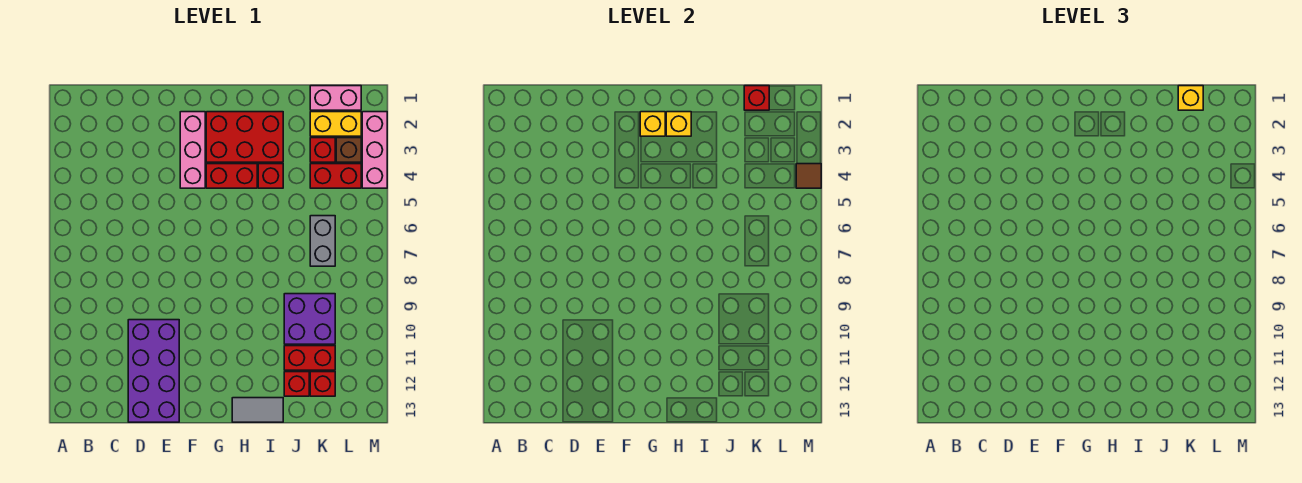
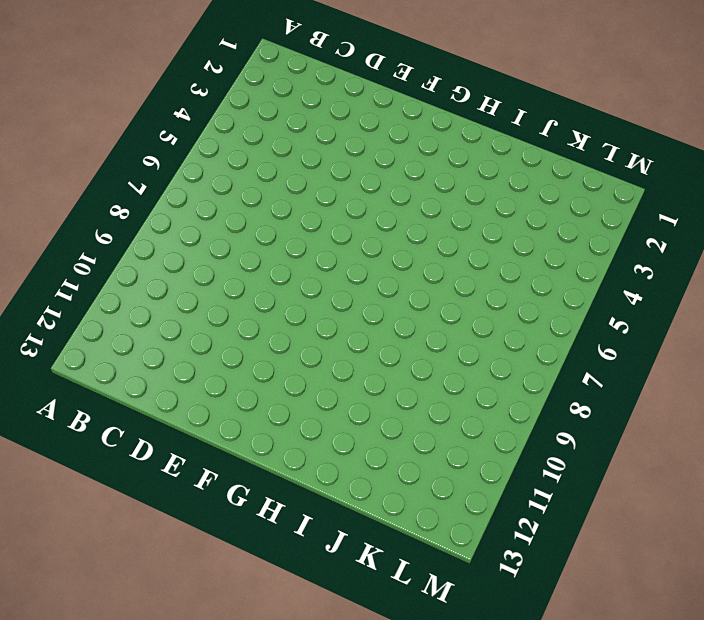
none -> purple 2x4 brick [128,320,179,422]
none -> pink 1x3 brick [180,112,205,188]
none -> red 2x3 brick [206,112,283,162]

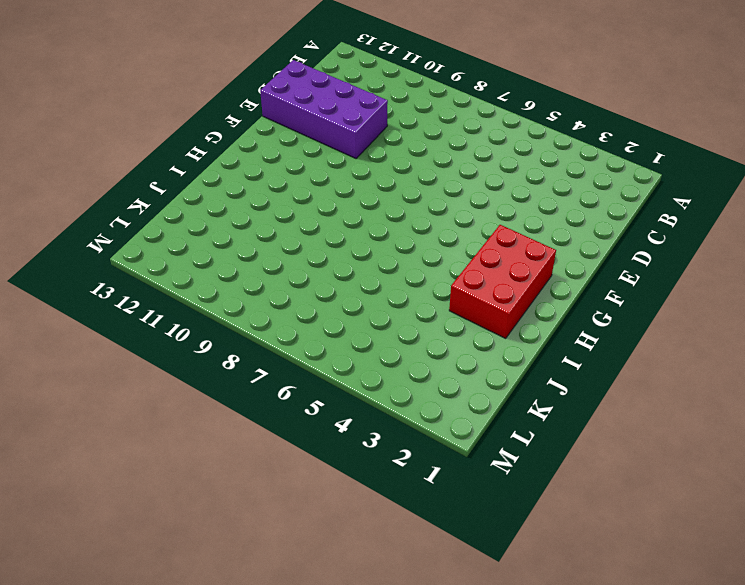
none -> pink 1x3 brick [180,112,205,188]
none -> red 1x2 brick [206,164,257,188]
none -> grey 1x2 tile [232,398,283,422]

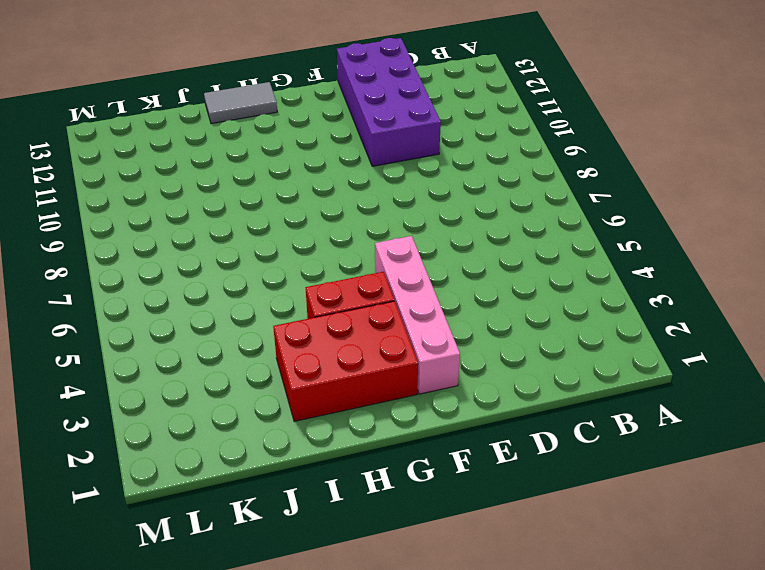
pink 1x4 brick [375,236,460,394] -> pink 1x3 brick [180,112,205,188]
none -> red 1x1 brick [258,164,283,188]
none -> purple 2x2 brick [284,294,335,344]
none -> red 1x2 brick [284,346,335,370]

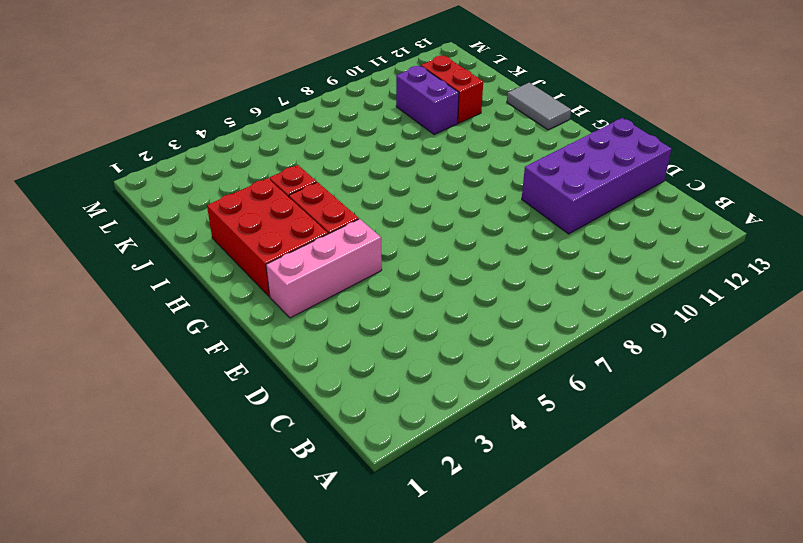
purple 1x2 brick [396,65,459,134] -> purple 2x2 brick [284,294,335,344]
none -> red 1x1 brick [284,372,309,396]
none -> pink 1x2 brick [310,86,361,110]
none -> yellow 1x2 brick [310,112,361,136]

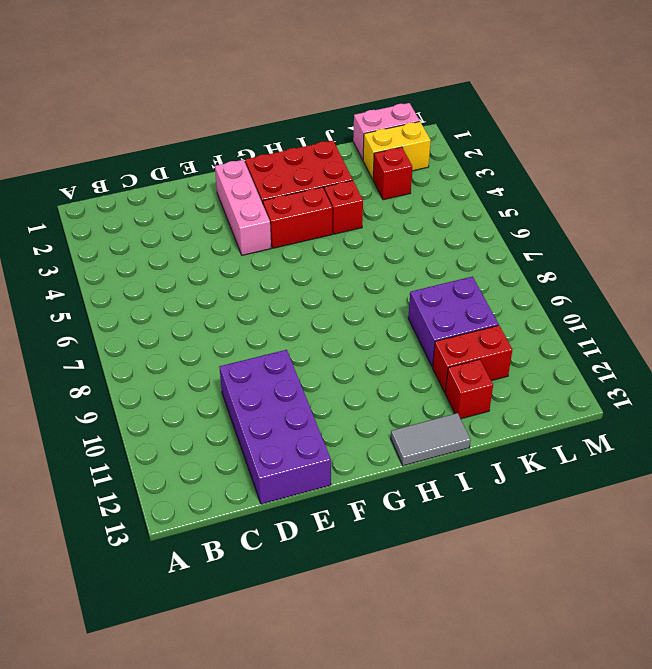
none -> red 1x2 brick [310,164,361,188]
none -> grey 1x2 brick [310,216,335,266]
none -> red 1x1 brick [310,372,335,396]

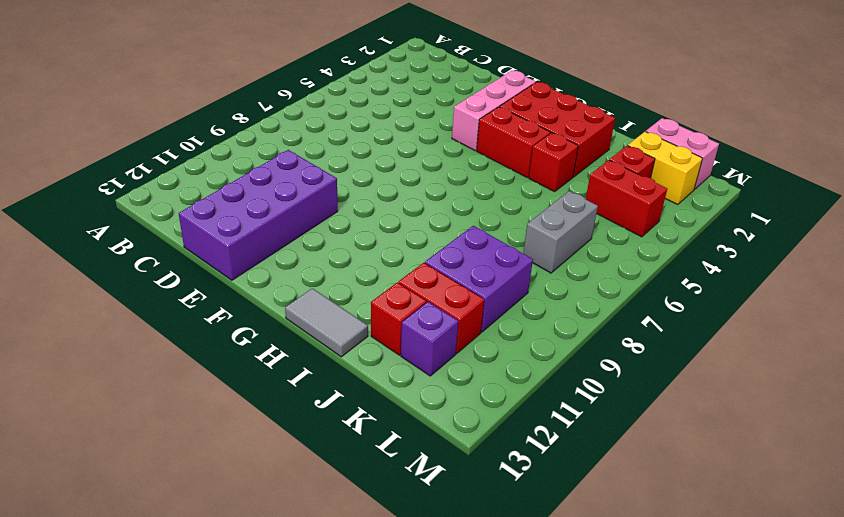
purple 1x1 brick [401,302,458,376] -> red 1x1 brick [310,372,335,396]
none -> brown 1x1 brick [336,138,361,162]
none -> pink 1x3 brick [362,112,387,188]
none -> yellow 1x1 brick [640,112,665,136]

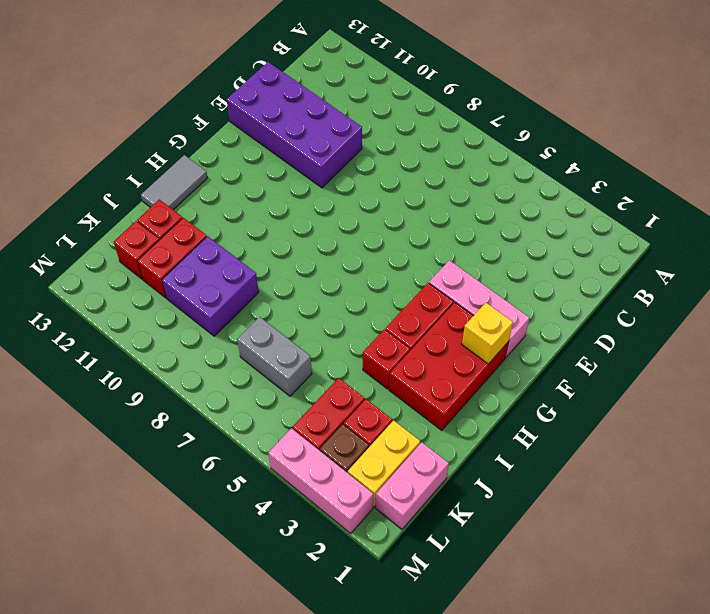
none -> yellow 1x1 brick [666,112,691,136]
none -> red 1x1 brick [744,86,769,110]
none -> brown 1x1 tile [796,164,821,188]

